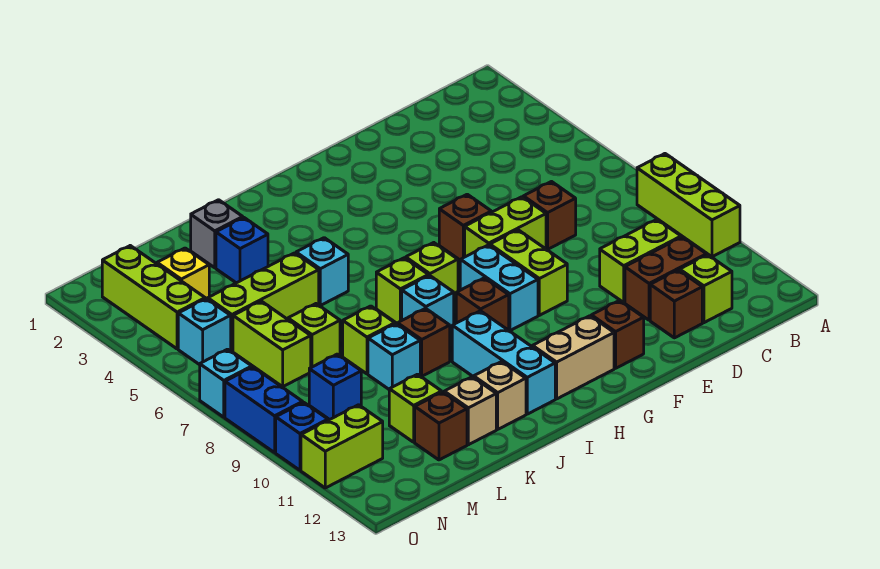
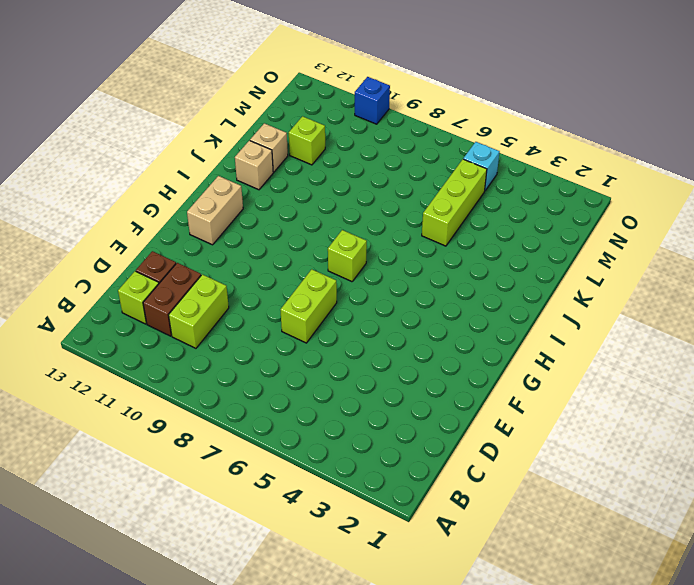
none -> lime 1x3 brick [637,154,740,257]
none -> brown 1x1 brick [523,182,576,249]
none -> brown 1x1 brick [439,194,491,260]
none -> lime 1x2 brick [490,230,567,315]

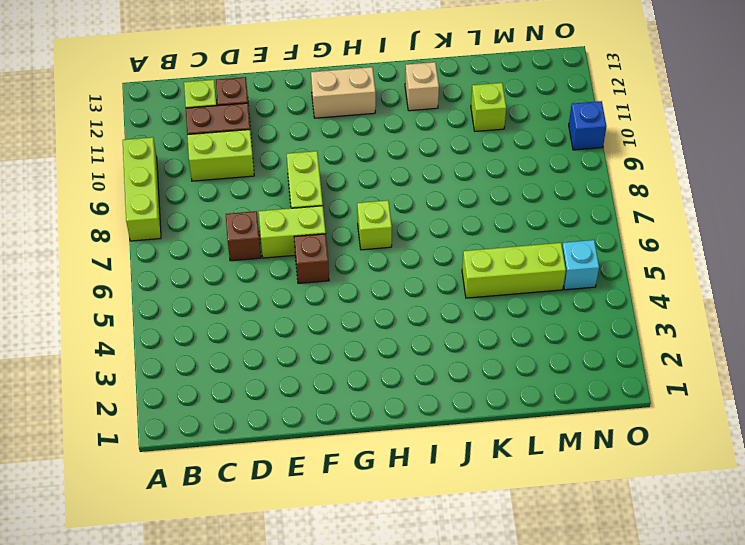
none -> brown 1x1 brick [591,301,644,368]
none -> cyan 1x2 brick [460,245,538,331]
none -> brown 1x1 brick [456,278,509,330]
none -> lime 1x1 brick [376,258,428,324]

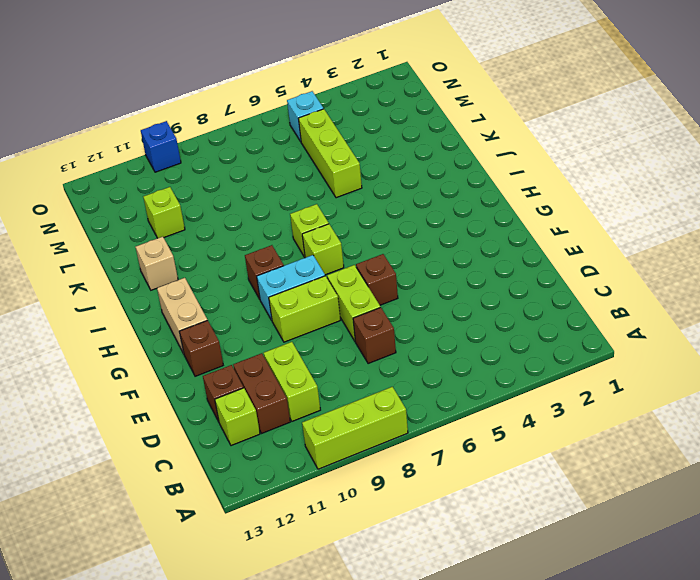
none -> cyan 1x1 brick [402,275,454,331]
none -> cyan 1x3 brick [452,311,555,414]
none -> cyan 1x1 brick [296,238,348,305]
none -> brown 1x1 brick [398,308,450,376]

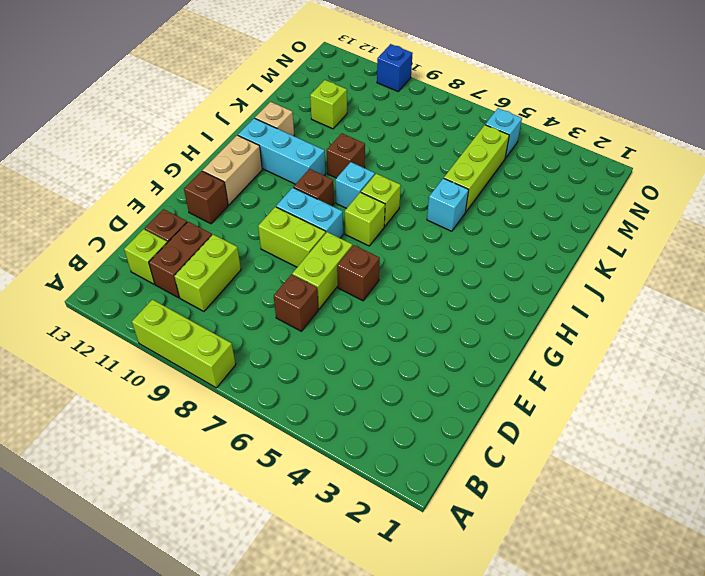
none -> grey 1x1 brick [191,200,243,268]
none -> blue 1x1 brick [216,218,268,283]
none -> lime 1x1 brick [343,306,395,374]
none -> cyan 1x1 brick [368,324,420,389]

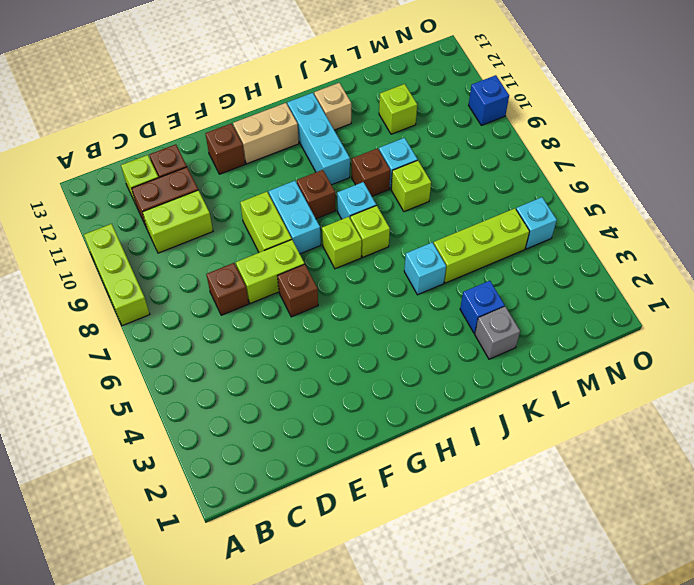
none -> tan 1x1 brick [444,377,496,445]
none -> lime 1x1 brick [288,304,340,367]
none -> brown 1x1 brick [415,392,467,460]
none -> yellow 1x1 brick [157,248,209,299]

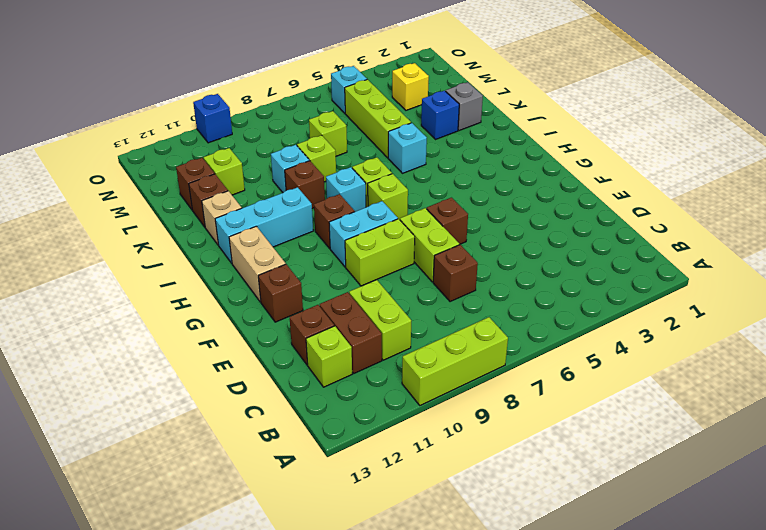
brown 1x1 brick [189,174,228,227] -> tan 1x1 brick [444,377,496,445]
none -> lime 1x2 brick [233,301,311,387]
none -> blue 1x1 brick [309,354,361,420]
none -> lime 1x3 brick [102,246,205,349]
none -> lime 1x2 brick [301,405,383,488]

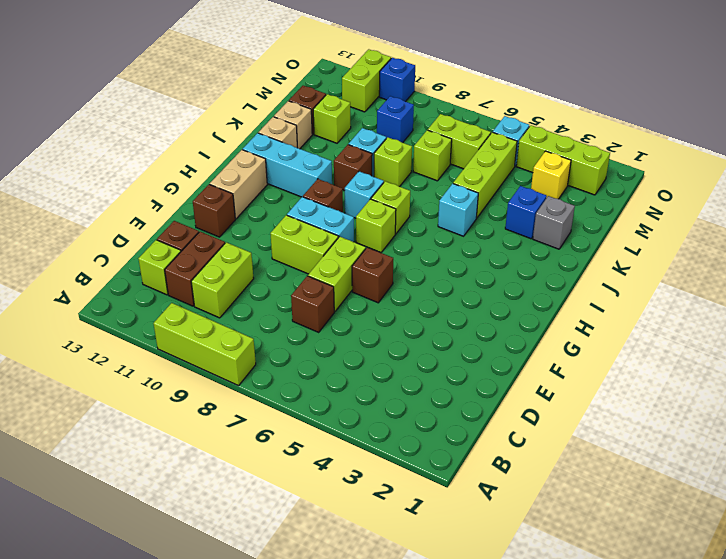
none -> cyan 1x1 brick [200,349,252,417]
none -> blue 1x2 brick [225,367,303,453]

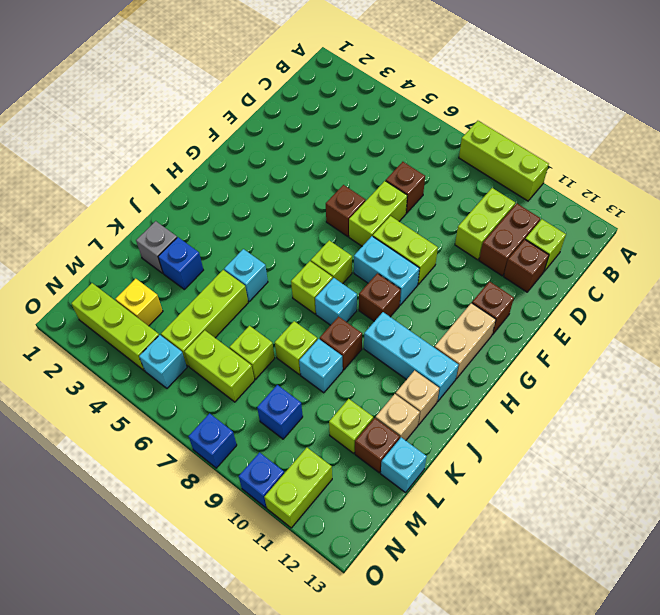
cyan 1x1 brick [381,437,427,493] -> cyan 1x1 brick moved to [200,349,252,417]
blue 1x1 brick [188,413,237,468] -> blue 1x2 brick [225,367,303,453]

